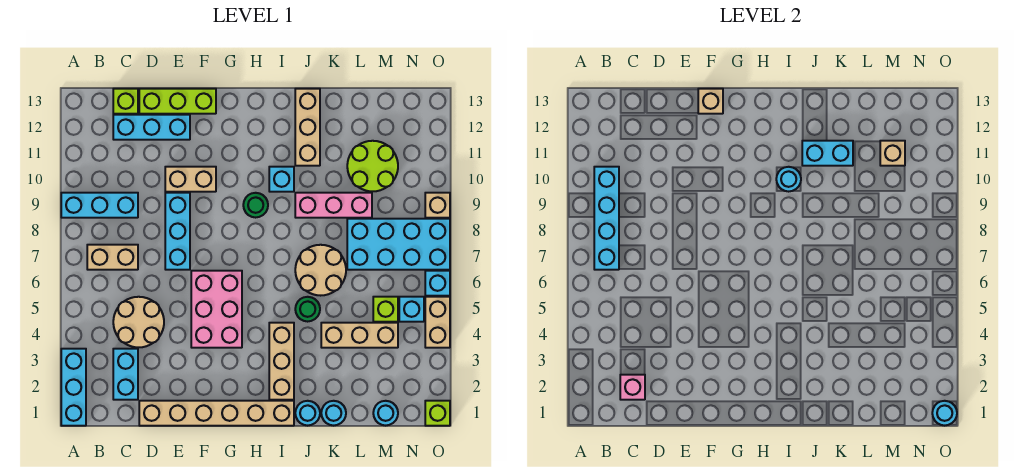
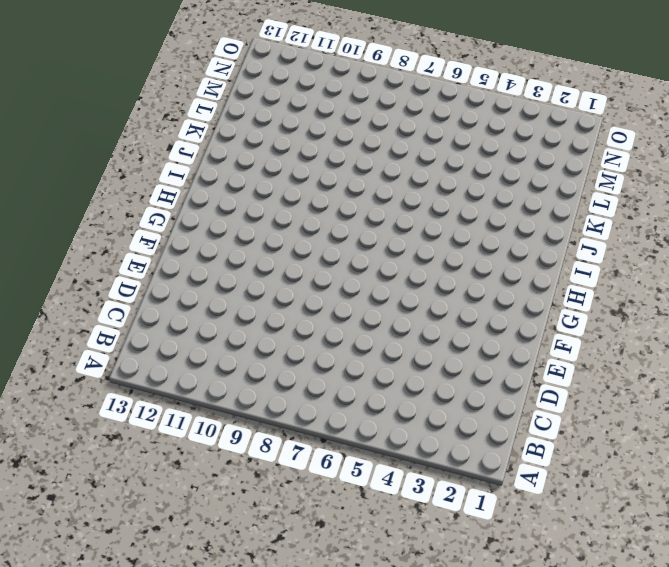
none -> cyan 1x3 brick [61,349,86,426]
none -> cyan 1x3 brick [61,193,138,218]
none -> tan 1x2 brick [87,245,138,270]
none -> cyan 1x2 brick [113,349,138,400]

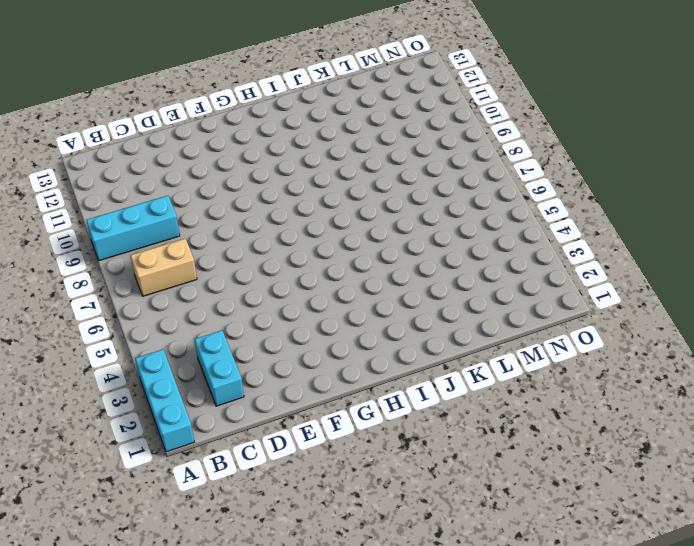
none -> tan 2x2 round brick [113,297,164,348]
none -> cyan 1x3 brick [113,115,190,140]
none -> lime 1x1 brick [113,89,138,114]
none -> tan 1x6 brick [139,401,294,426]

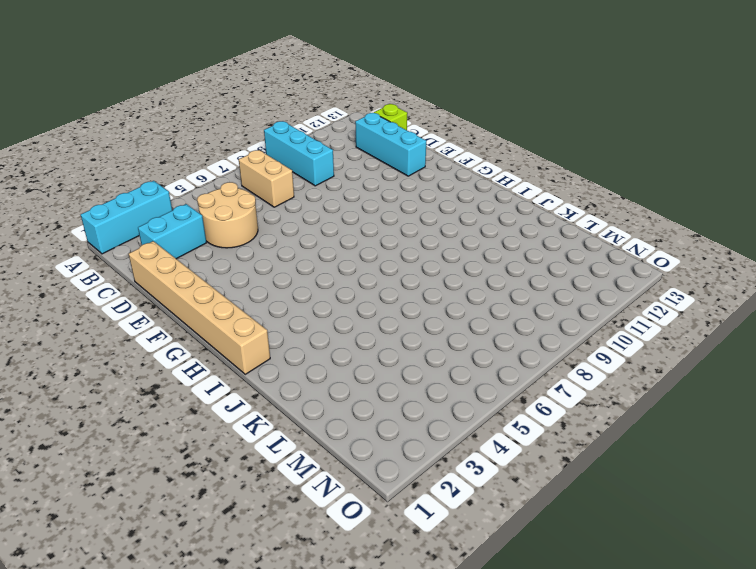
none -> lime 1x3 brick [139,89,216,114]
none -> cyan 1x3 brick [165,193,190,270]
none -> tan 1x2 brick [165,167,216,192]
none -> pink 2x3 brick [191,271,242,348]

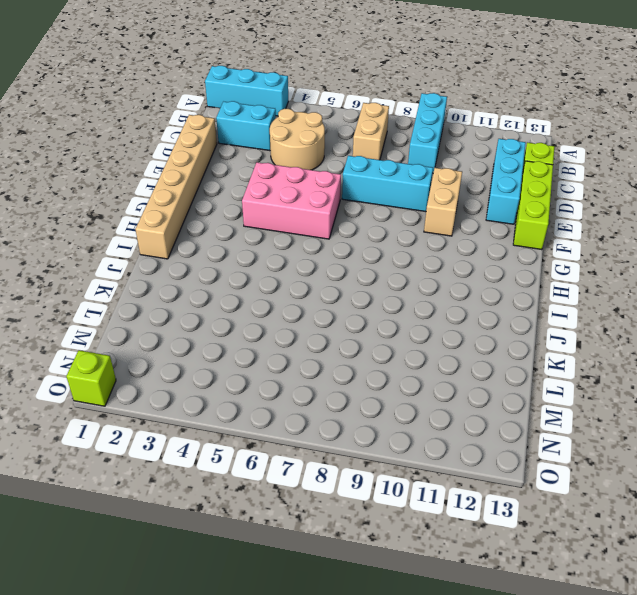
none -> green 1x1 round brick [243,193,268,218]
none -> tan 1x3 brick [269,323,294,400]
none -> cyan 1x1 brick [269,167,294,192]
none -> cyan 1x1 round brick [295,401,320,426]

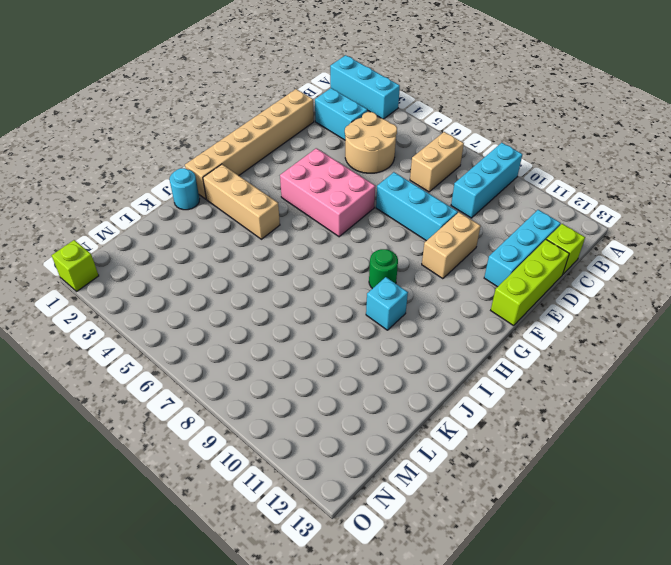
none -> green 1x1 round brick [295,297,320,322]
none -> tan 2x2 round brick [295,245,346,296]
none -> pink 1x3 brick [295,193,372,218]
none -> tan 1x3 brick [295,89,320,166]

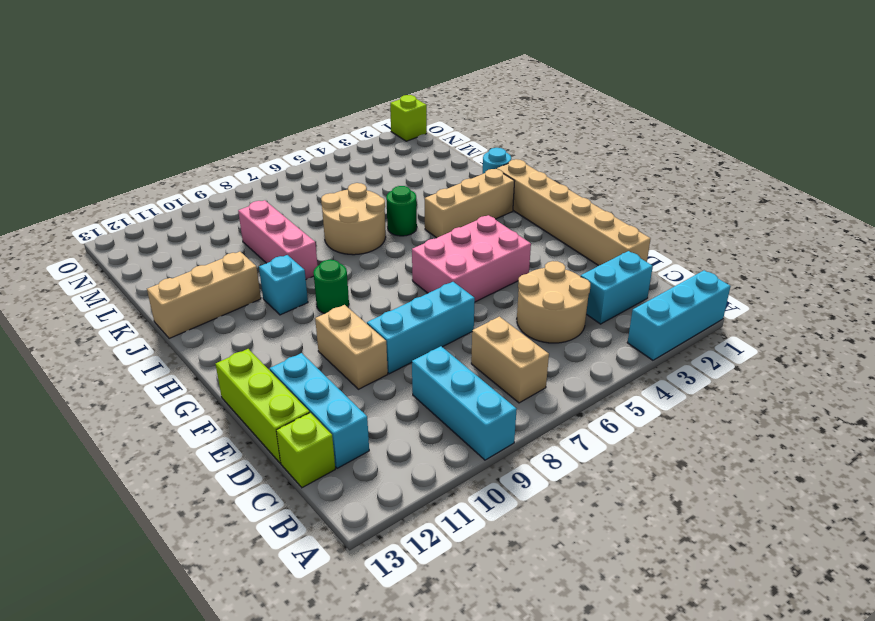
none -> cyan 1x1 round brick [321,401,346,426]
none -> tan 1x3 brick [321,323,398,348]
none -> cyan 2x4 brick [347,219,450,270]
none -> lime 2x2 round brick [347,141,398,192]

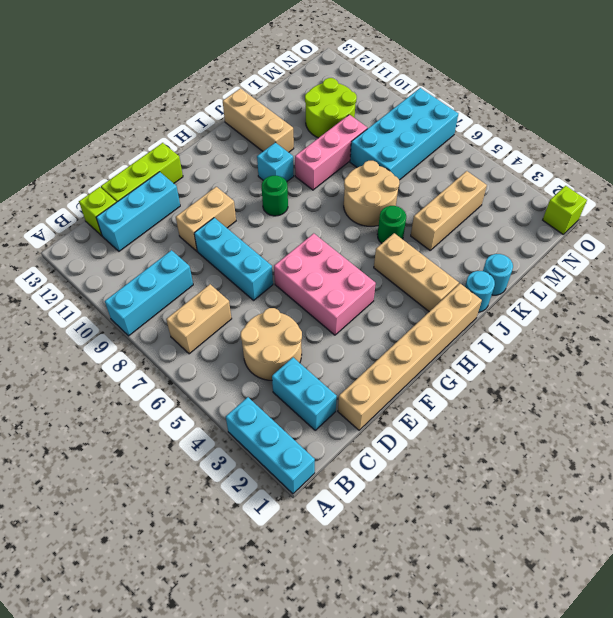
none -> cyan 1x1 round brick [373,401,398,426]
none -> lime 1x1 brick [373,297,398,322]
none -> cyan 1x1 brick [399,297,424,322]
none -> tan 1x2 brick [425,297,450,348]

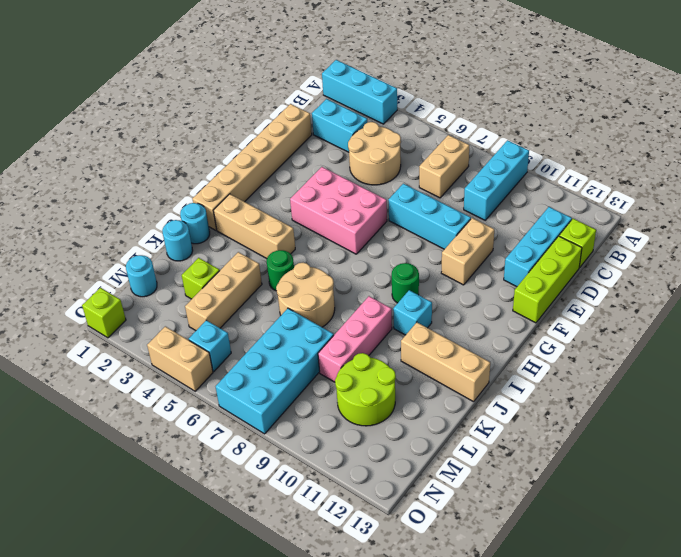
lime 1x1 brick [182,258,220,299] -> lime 1x1 brick moved to [373,297,398,322]
none -> cyan 1x1 brick [425,271,450,296]
none -> tan 1x1 brick [425,193,450,218]
none -> cyan 1x4 brick [594,167,619,270]
none -> pink 1x1 brick [620,375,645,400]

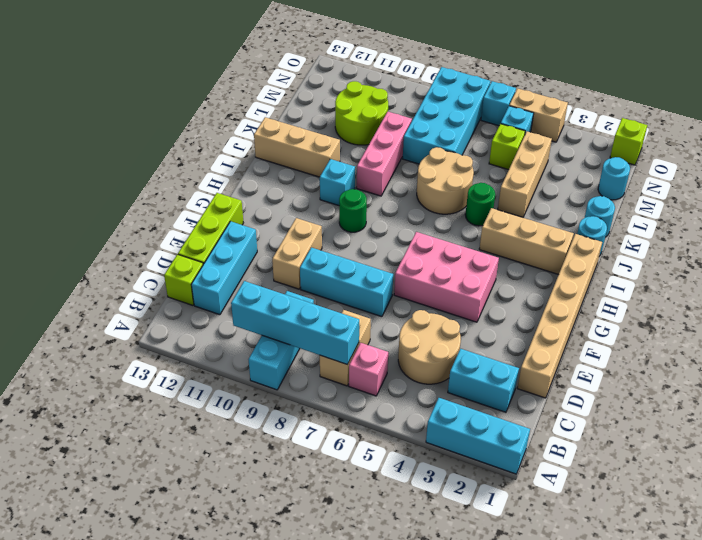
pink 1x1 brick [349,343,388,396] -> pink 1x1 brick moved to [620,375,645,400]
none -> tan 1x1 brick [425,193,450,218]
none -> tan 1x1 brick [698,89,723,114]
none -> cyan 1x1 round brick [776,167,801,192]
none -> cyan 1x2 brick [802,141,853,166]

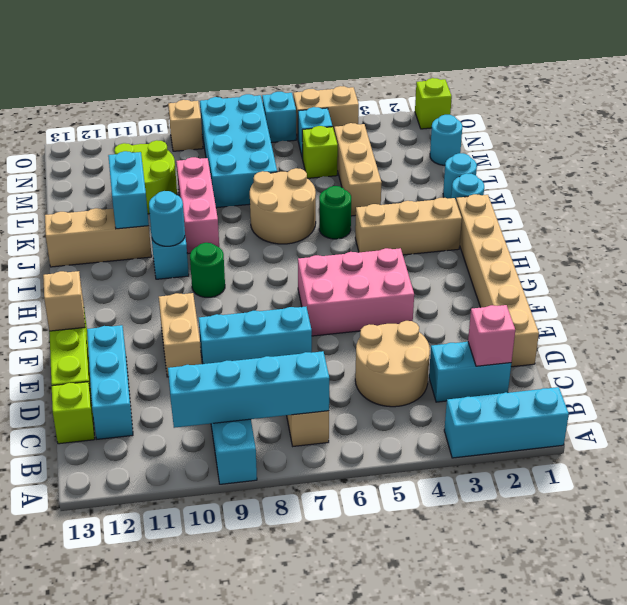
none -> tan 1x1 brick [880,141,905,166]
none -> cyan 1x1 round brick [932,401,957,426]

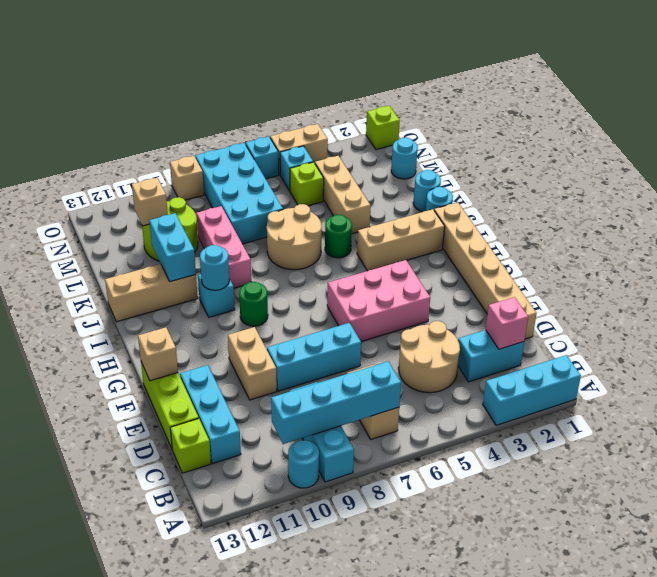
cyan 1x1 round brick [288,440,319,488] -> cyan 1x1 round brick moved to [932,401,957,426]

